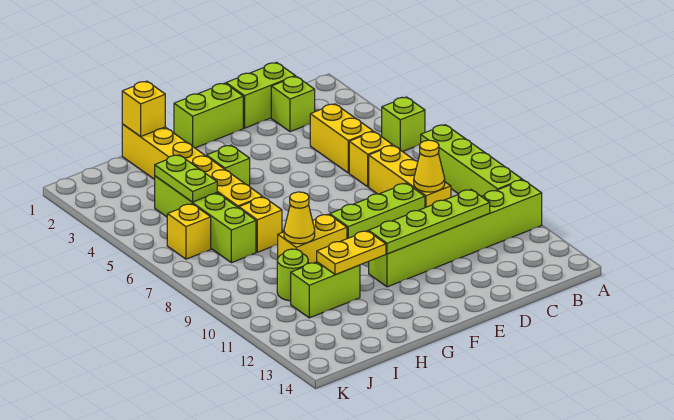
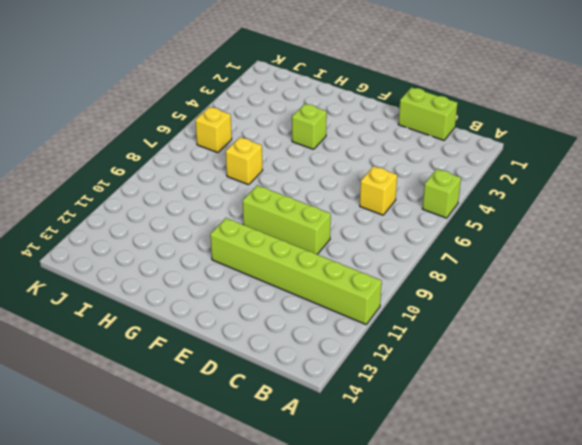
none -> lime 1x4 brick [421,125,522,196]
none -> lime 1x1 brick [271,76,315,132]
none -> yellow 1x2 brick [310,104,373,173]

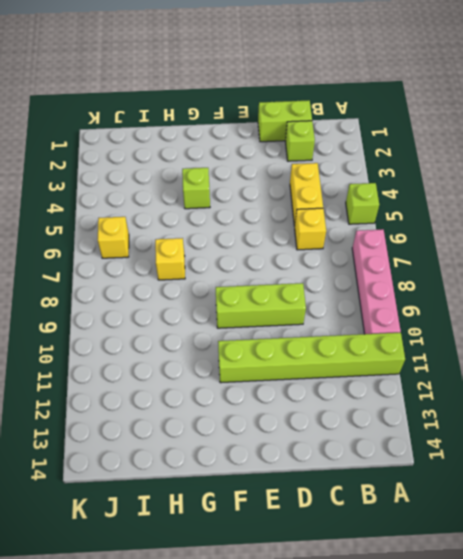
pink 1x4 brick [352,229,401,334] -> lime 1x4 brick [421,125,522,196]
none -> yellow 1x3 brick [369,145,451,208]
none -> lime 1x2 brick [174,83,243,148]
none -> yellow 1x2 brick [278,214,347,263]

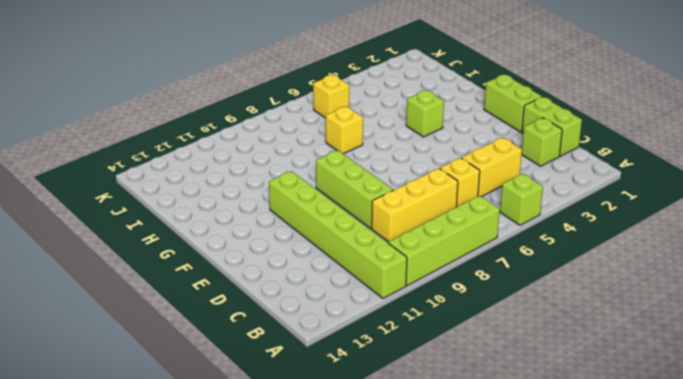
none -> yellow 1x2 brick [278,214,347,263]
none -> yellow 1x6 brick [122,124,263,208]
none -> lime 1x2 brick [291,262,360,318]

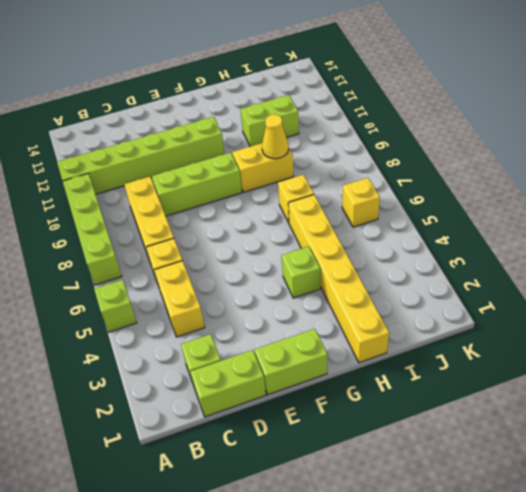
none -> lime 1x4 brick [155,176,256,263]
none -> lime 1x1 round brick [277,249,308,301]
none -> yellow 1x1 cone [414,140,445,192]

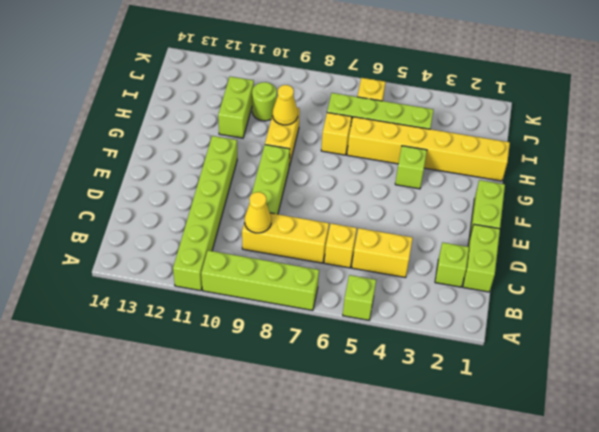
none -> lime 1x4 plate [369,190,490,254]
none -> yellow 1x2 plate [317,231,386,275]
none -> yellow 1x1 brick [122,81,165,137]

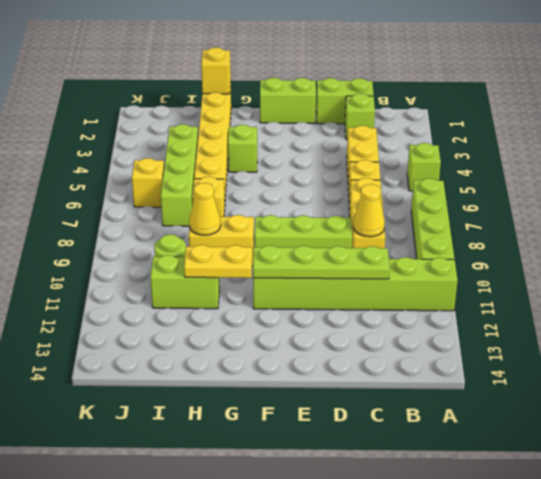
none -> lime 1x2 plate [155,155,217,202]

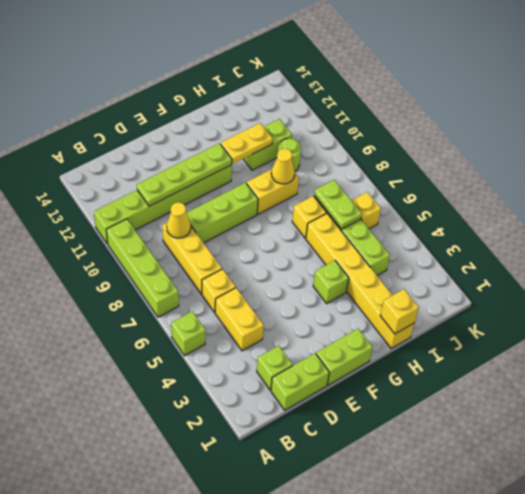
lime 1x2 plate [314,180,362,229] -> lime 1x2 plate moved to [155,155,217,202]

